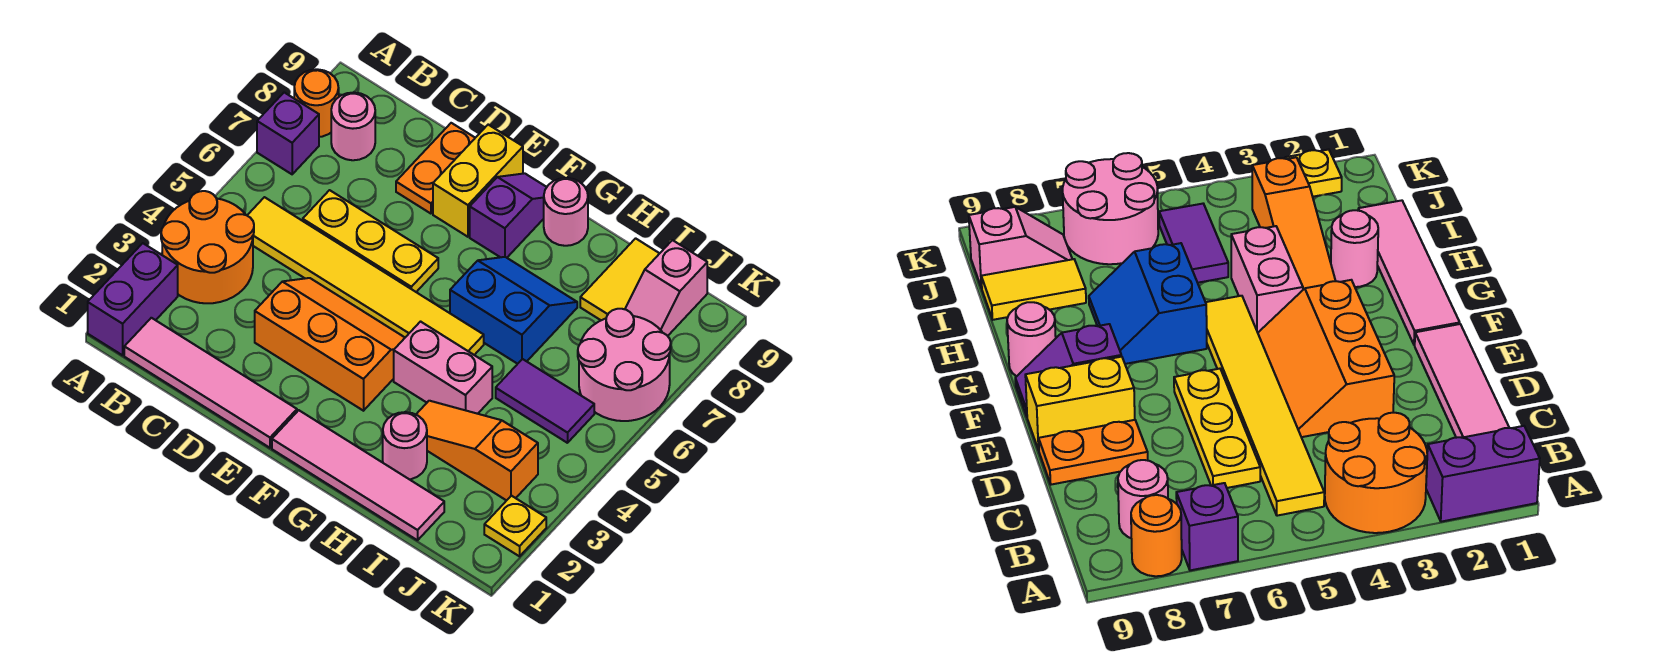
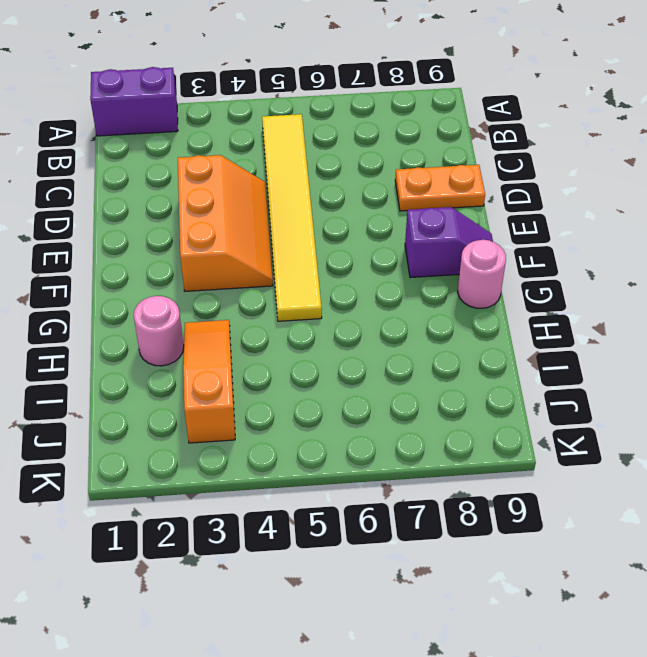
none -> orange 2x2 round brick [161,191,254,303]
none -> purple 1x1 brick [257,92,319,174]
none -> orange 1x1 round brick [294,69,339,137]

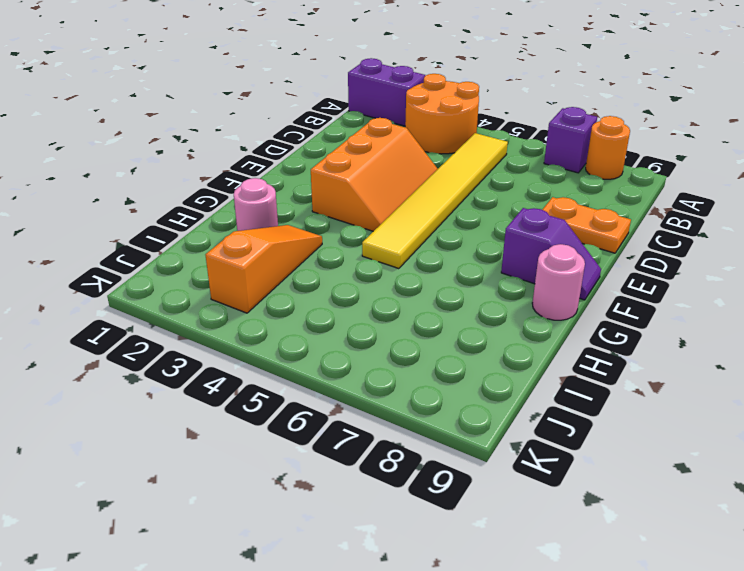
none -> pink 1x4 tile [124,318,297,448]
none -> pink 1x1 round brick [331,92,375,160]
none -> yellow 1x3 plate [303,190,438,292]

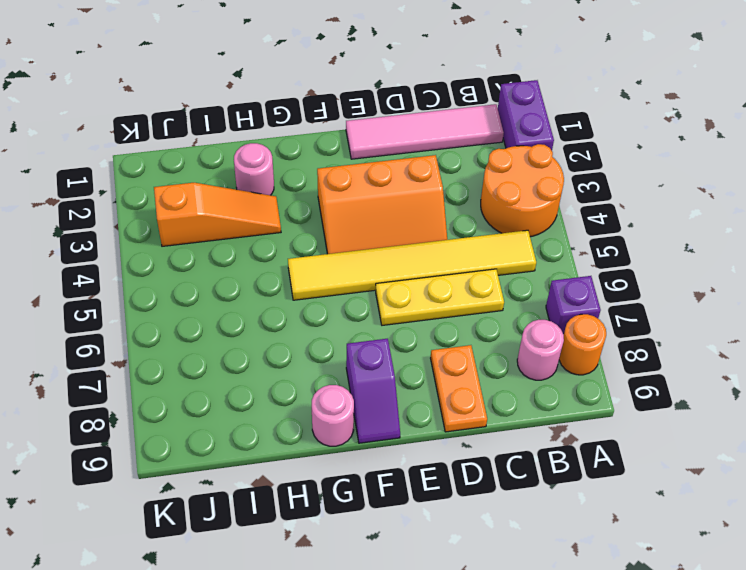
none -> yellow 1x2 brick [433,125,523,237]
none -> pink 1x4 tile [272,410,444,540]
none -> pink 1x2 brick [394,322,492,414]

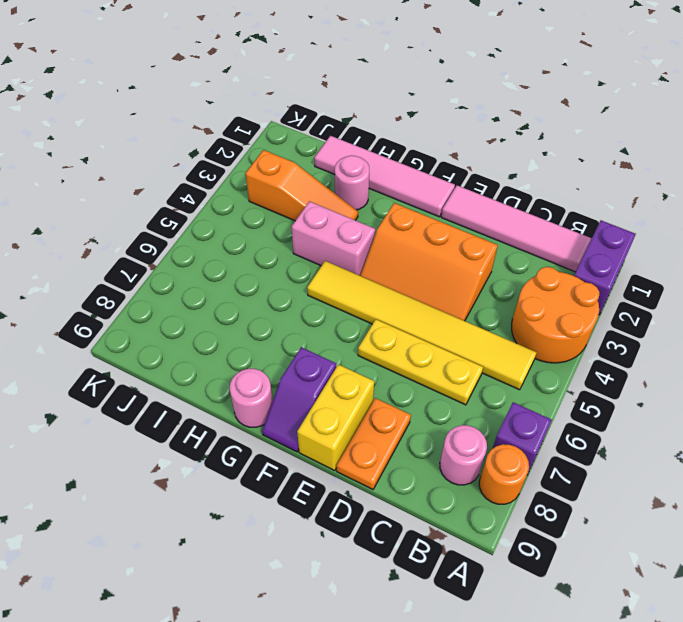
none -> blue 2x2 slope [450,257,577,364]
none -> purple 1x2 tile [496,359,594,443]
none -> yellow 1x2 tile [580,238,660,320]

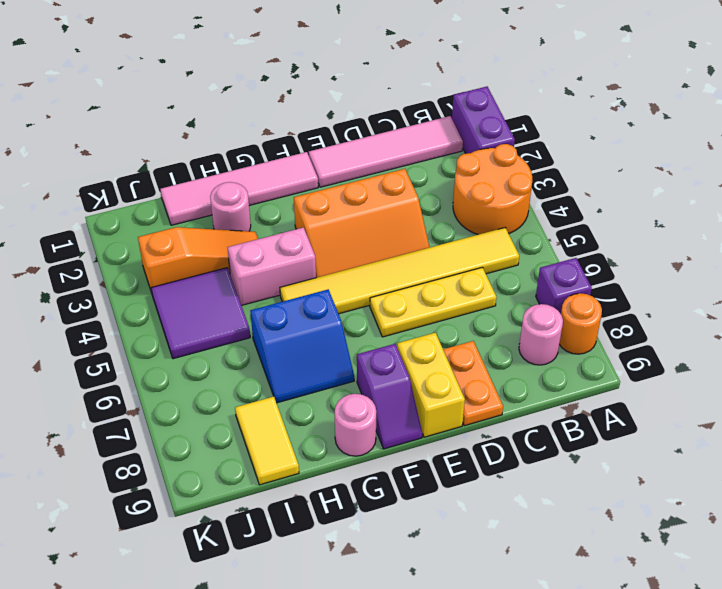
purple 2x2 tile [151,268,250,359] -> purple 1x2 tile [496,359,594,443]
none -> pink 2x2 round brick [578,309,671,421]
none -> pink 1x2 slope [625,240,707,336]
none -> yellow 1x1 plate [484,496,546,556]

